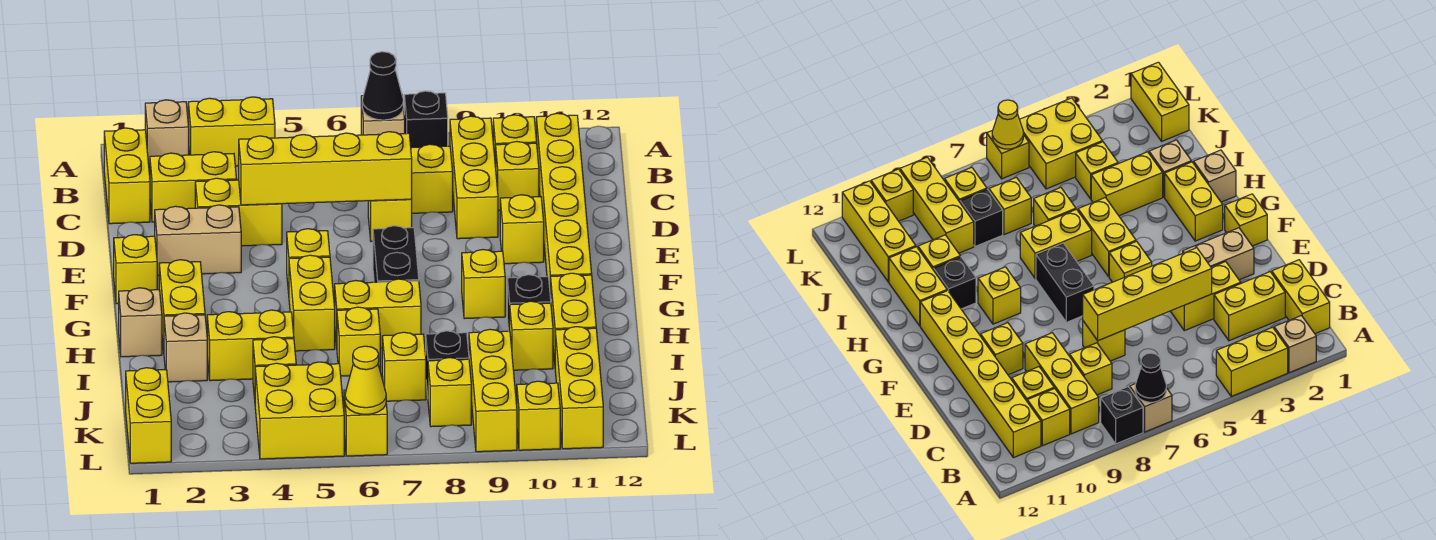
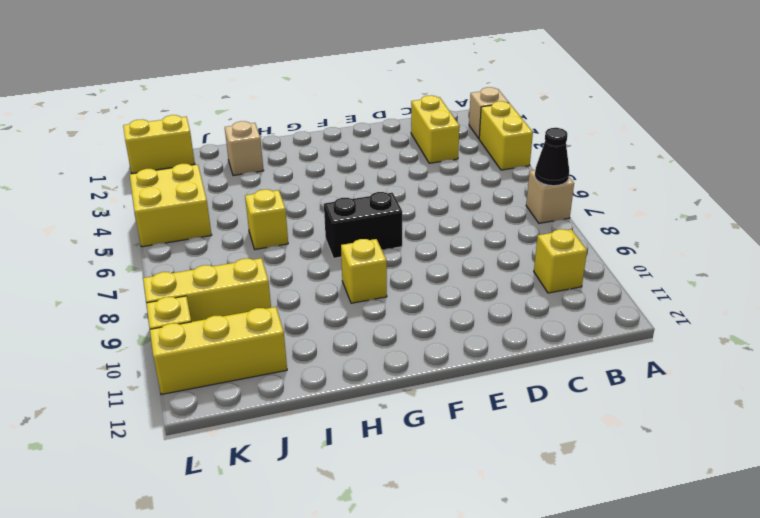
none -> black 1x1 brick [404,91,448,148]
none -> yellow 1x2 brick [104,128,150,224]
none -> yellow 1x3 brick [450,116,498,239]
none -> yellow 1x6 brick [536,113,592,299]

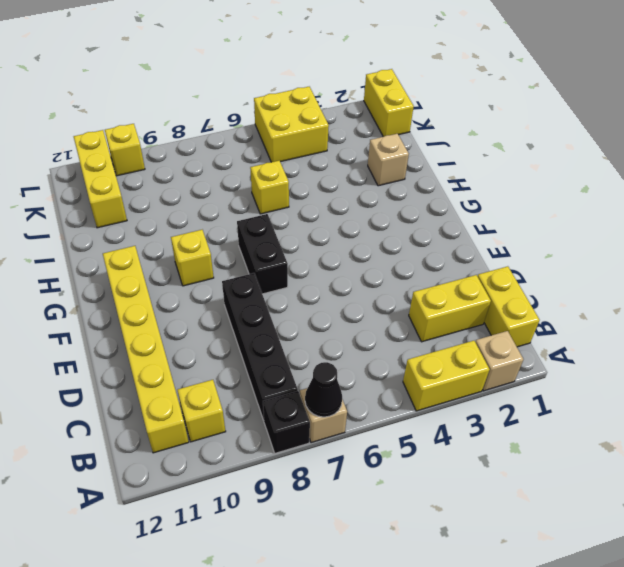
black 1x4 brick [222,273,298,420] -> yellow 1x1 brick [411,144,453,213]
none -> yellow 1x3 brick [450,116,498,239]
none -> yellow 1x1 brick [496,141,539,210]
none -> yellow 1x2 brick [195,178,282,246]
none -> yellow 1x1 brick [368,199,412,241]

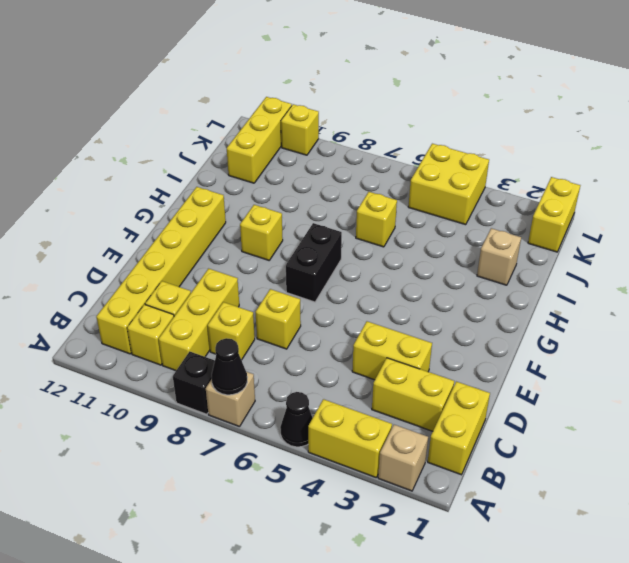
black 1x1 cone [280,392,313,447] -> none
none -> tan 1x2 brick [155,205,241,275]
none -> yellow 1x1 brick [500,195,544,264]
none -> yellow 1x1 brick [114,235,157,304]
none -> yellow 1x1 brick [287,229,330,294]

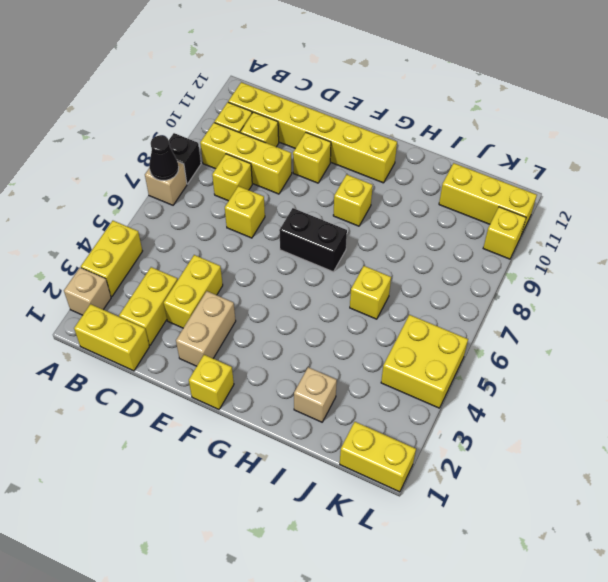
none -> yellow 1x1 brick [287,229,330,294]
none -> yellow 1x2 brick [159,260,205,350]
none -> yellow 1x2 brick [289,255,335,351]
none -> tan 1x1 brick [119,288,162,357]

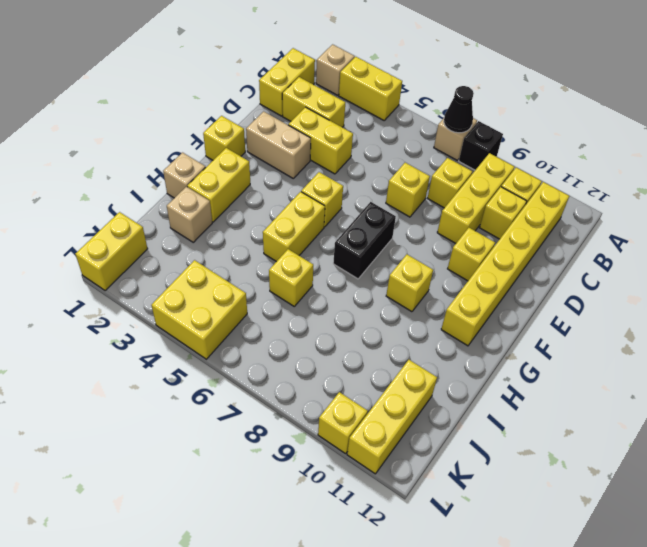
none -> yellow 1x2 brick [335,279,421,348]
none -> black 1x1 brick [507,275,551,331]
none -> yellow 1x2 brick [551,273,596,361]
none -> yellow 1x2 brick [207,310,294,381]

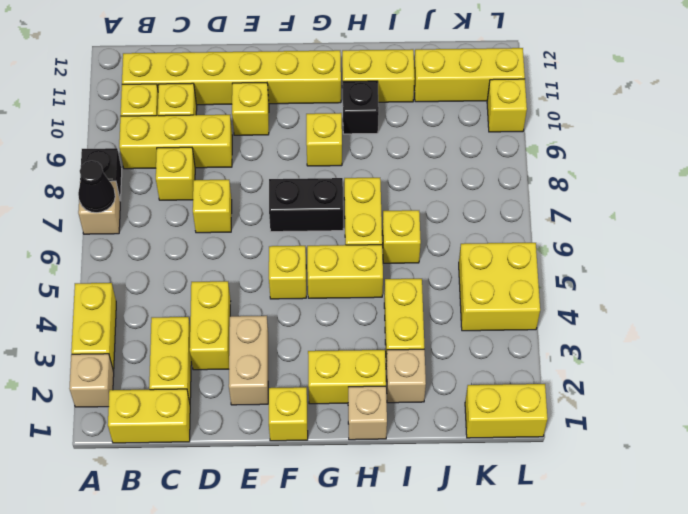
none -> yellow 1x1 brick [510,301,553,370]
none -> yellow 1x1 brick [253,337,296,399]
none -> yellow 1x1 brick [382,332,426,401]
none -> black 1x1 brick [426,331,469,395]

